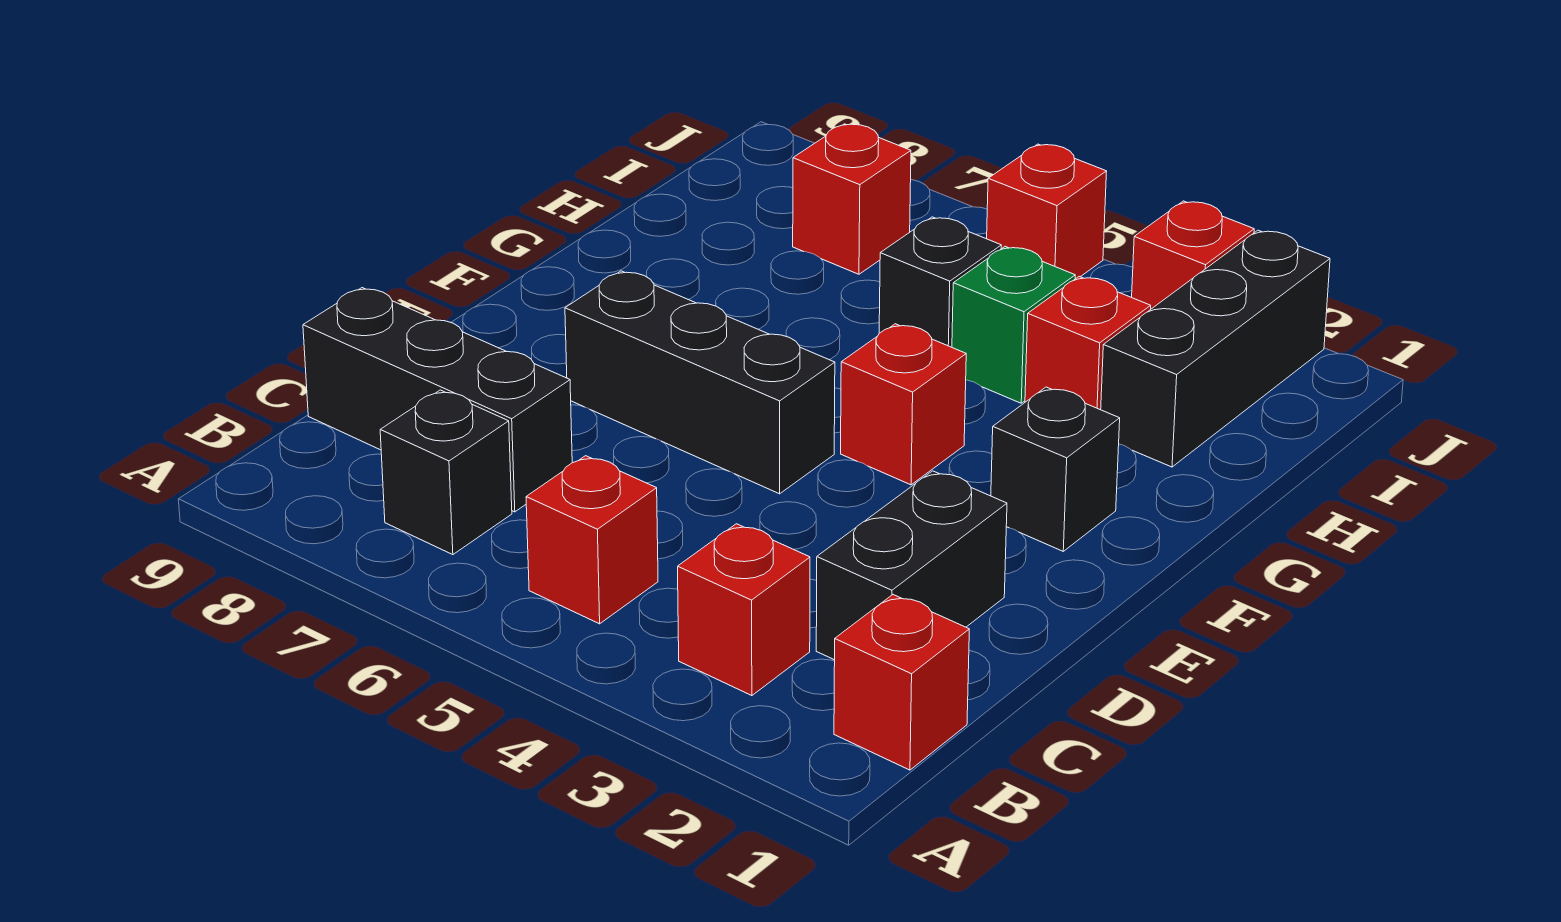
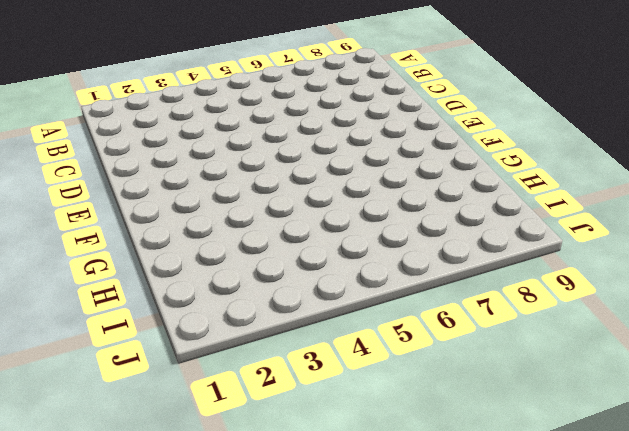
none -> red 1x1 brick [834,595,969,770]
none -> red 1x1 brick [678,524,810,696]
none -> red 1x1 brick [526,456,658,624]

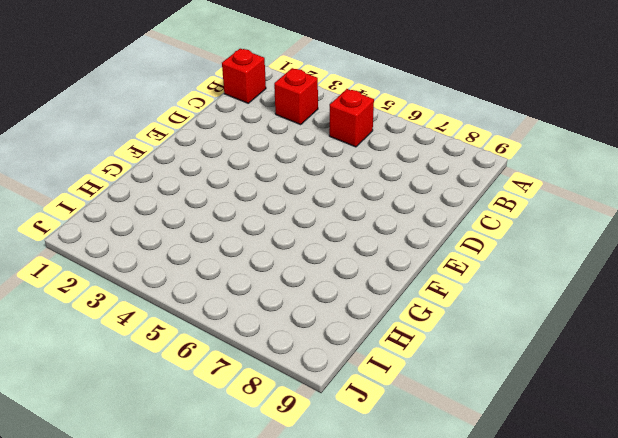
none -> black 1x1 brick [380,390,512,555]
none -> black 1x2 brick [816,471,1007,660]
none -> black 1x3 brick [303,288,572,512]

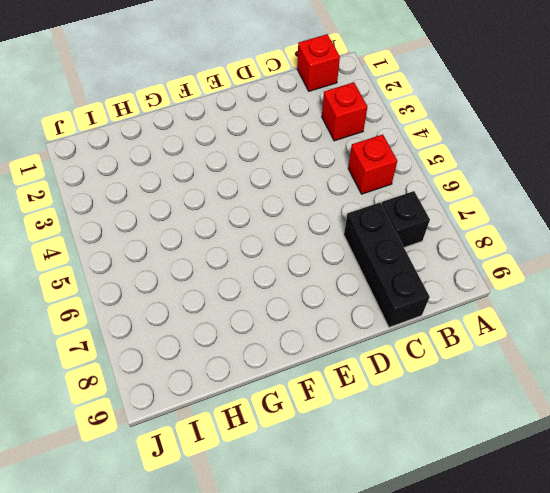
none -> black 1x2 brick [816,471,1007,660]
none -> black 1x3 brick [565,271,835,494]
none -> black 1x1 brick [991,387,1120,551]

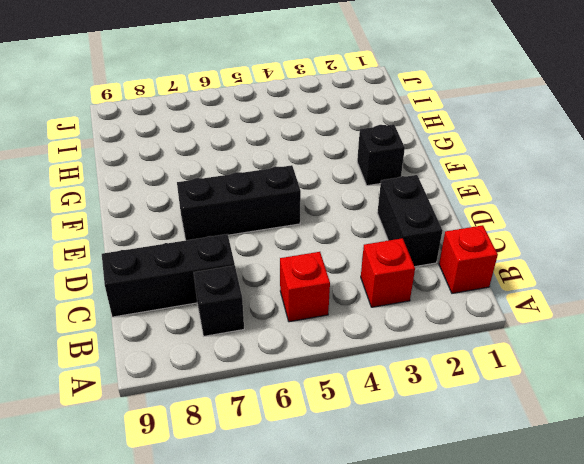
none -> red 1x1 brick [841,324,966,485]
none -> black 1x3 brick [1101,230,1330,467]
none -> red 1x1 brick [1025,277,1151,410]

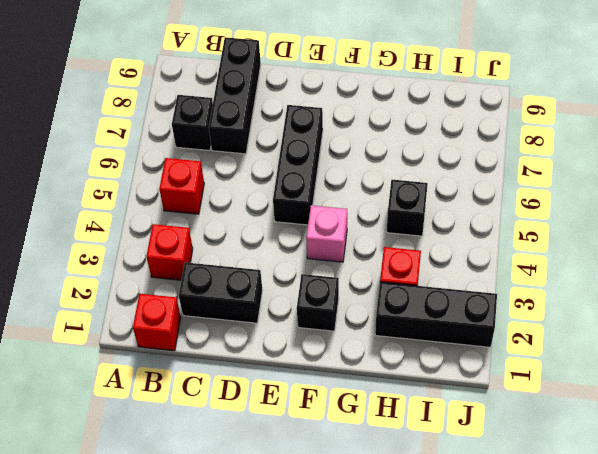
pink 1x1 brick [306,205,347,262] -> red 1x1 brick [841,324,966,485]
none -> green 1x1 brick [952,247,1075,403]
none -> red 1x1 brick [793,124,911,274]
none -> red 1x1 brick [1132,201,1254,309]

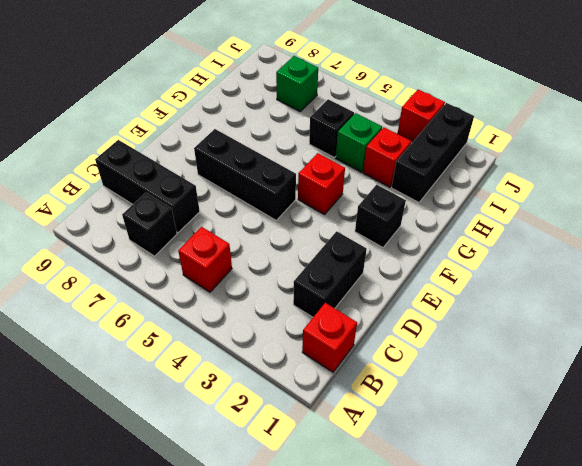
green 1x1 brick [276,56,318,111] -> red 1x1 brick [793,124,911,274]
none -> red 1x1 brick [678,524,810,696]
none -> red 1x1 brick [987,144,1107,279]

